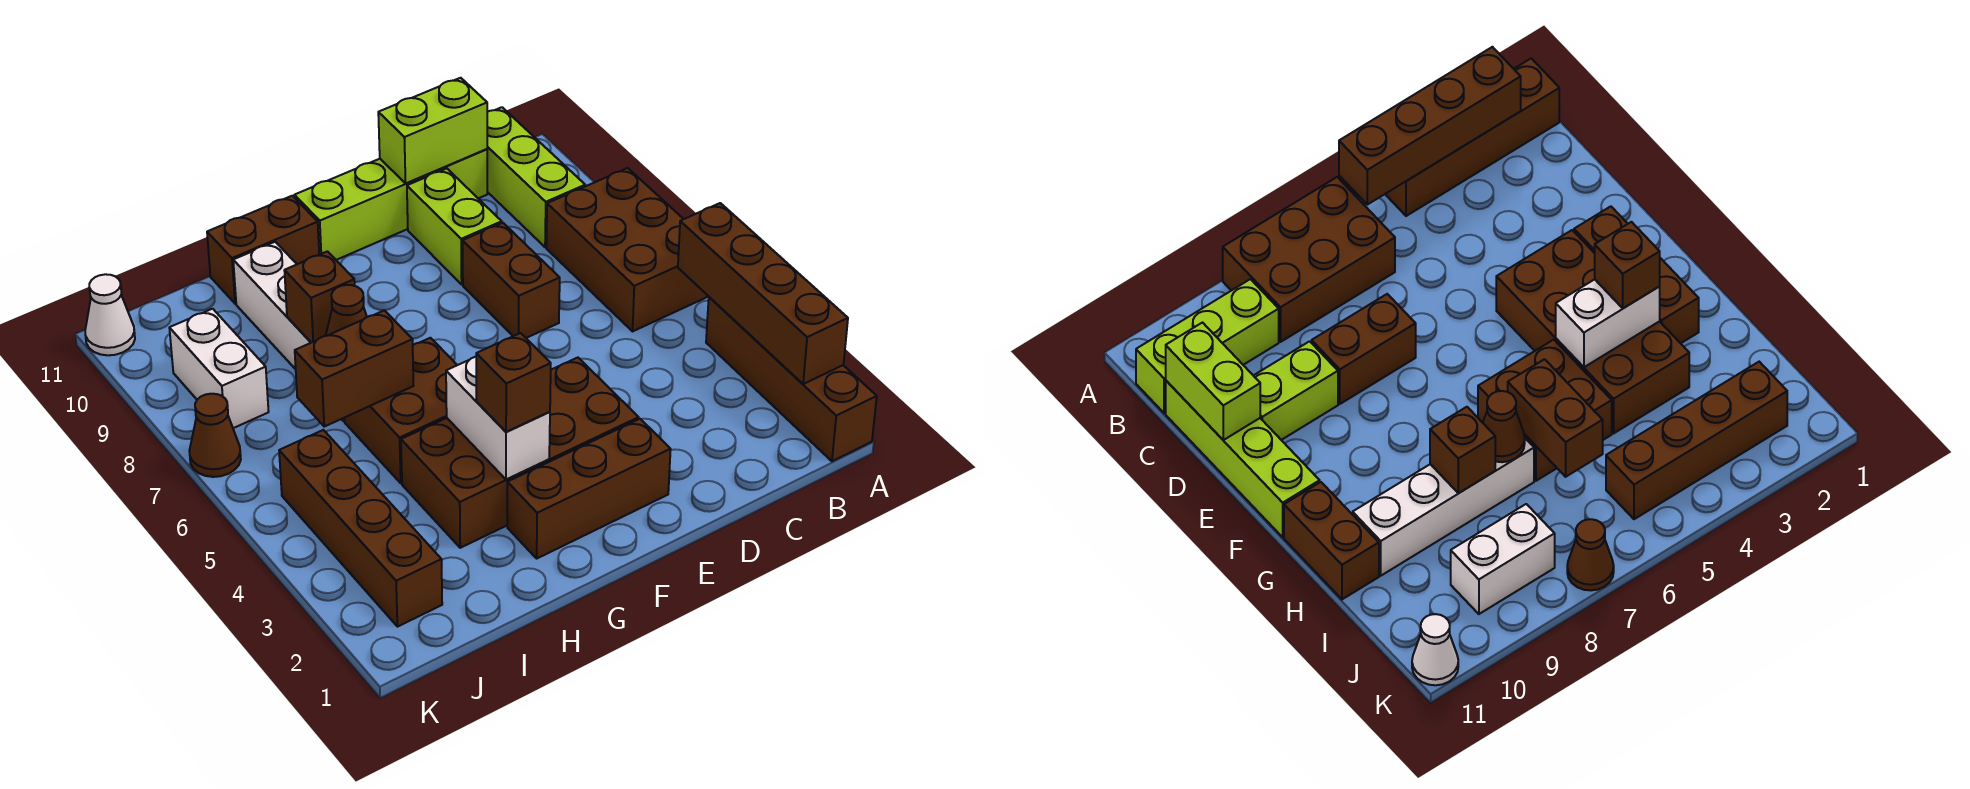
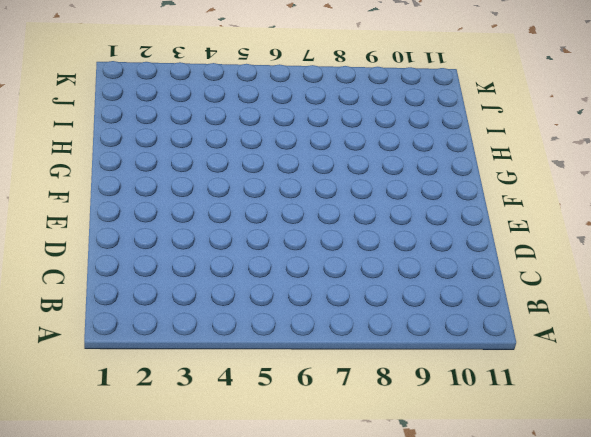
none -> brown 1x4 brick [706,297,877,461]
none -> brown 2x3 brick [546,168,709,331]
none -> lime 1x3 brick [487,107,585,247]

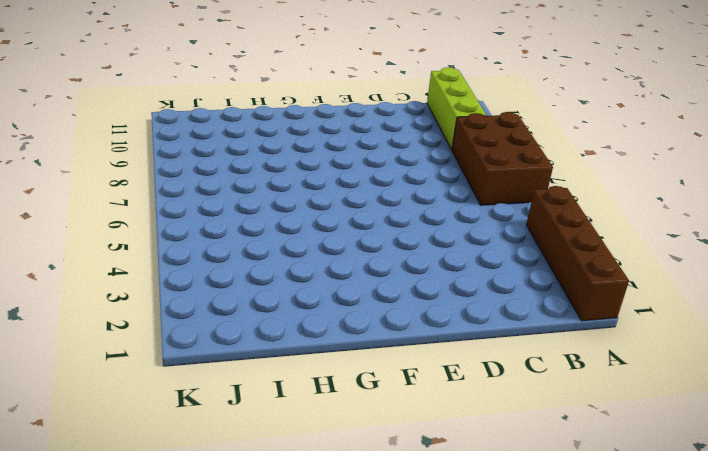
none -> lime 1x4 brick [294,149,487,260]
none -> brown 1x2 brick [463,223,560,338]
none -> lime 1x2 brick [407,169,502,284]

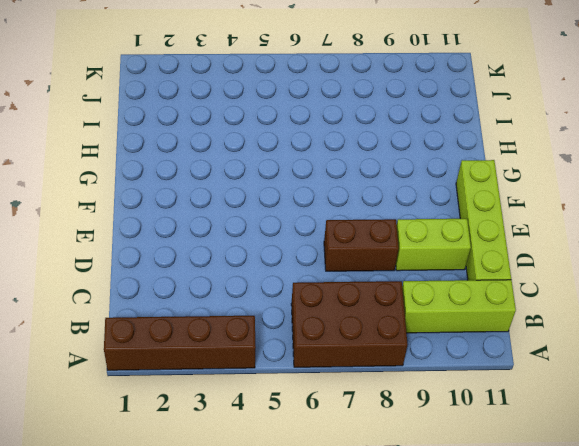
none -> brown 1x3 brick [507,419,671,558]
none -> brown 2x4 brick [401,358,639,548]
none -> brown 2x2 brick [345,338,457,483]

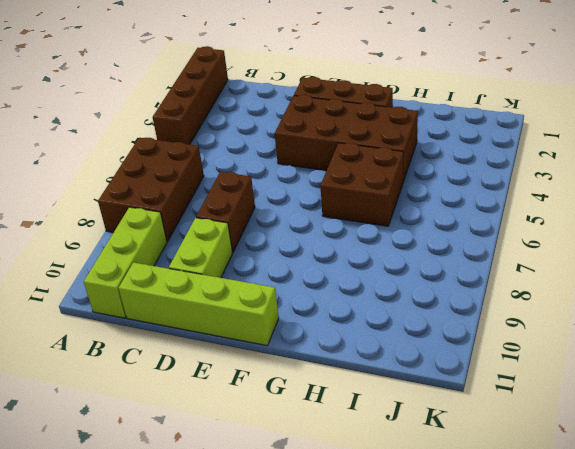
none -> brown 1x2 brick [207,196,319,304]
none -> white 1x4 brick [233,242,345,421]
none -> brown 1x4 brick [279,430,442,627]

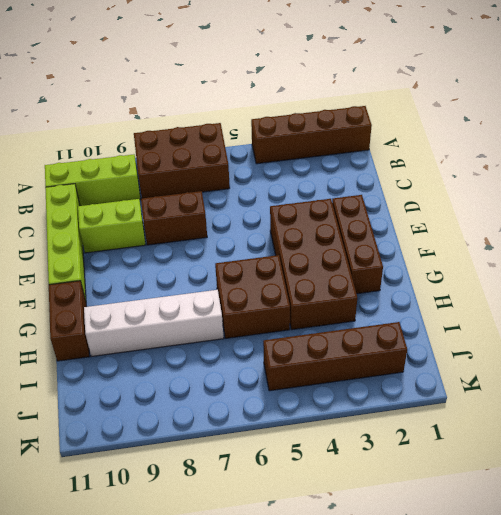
none -> white 1x2 brick [169,309,269,428]
none -> brown 1x1 cone [189,394,241,477]
none -> white 1x1 cone [85,274,135,355]

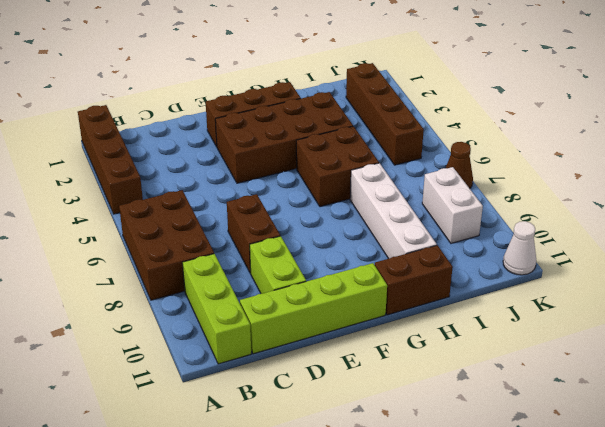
none -> brown 1x4 brick [678,203,848,384]
none -> lime 1x2 brick [378,78,487,183]
none -> white 1x2 brick [446,357,550,479]

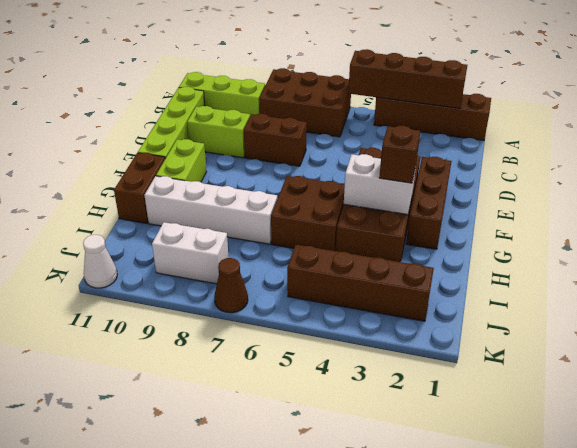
lime 1x2 brick [156,139,207,182] -> lime 1x2 brick moved to [378,78,487,183]
none -> brown 1x2 brick [295,310,413,427]
none -> brown 1x1 cone [326,285,367,336]
none -> brown 1x1 brick [284,251,355,343]

